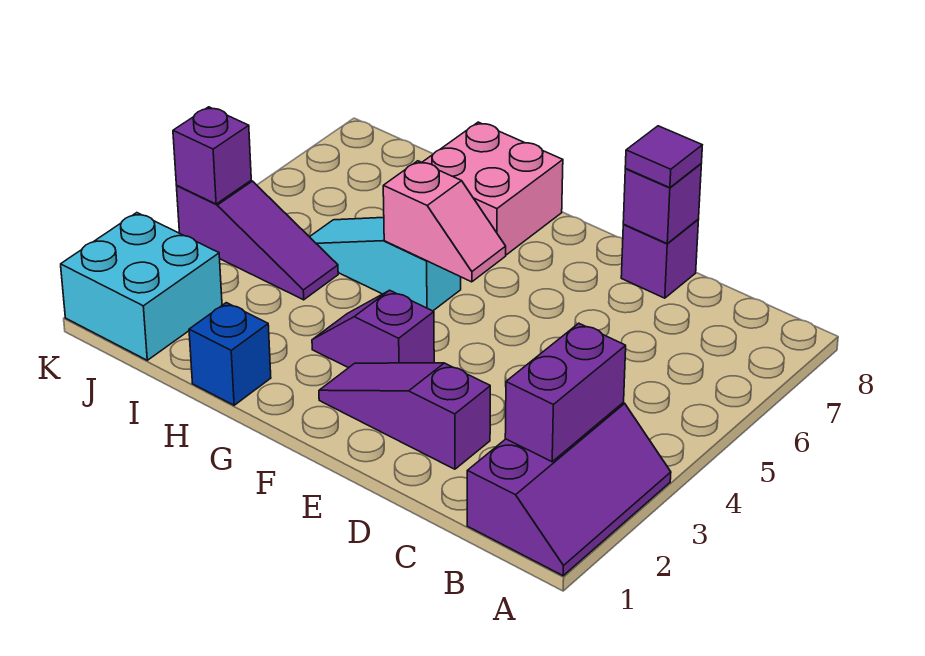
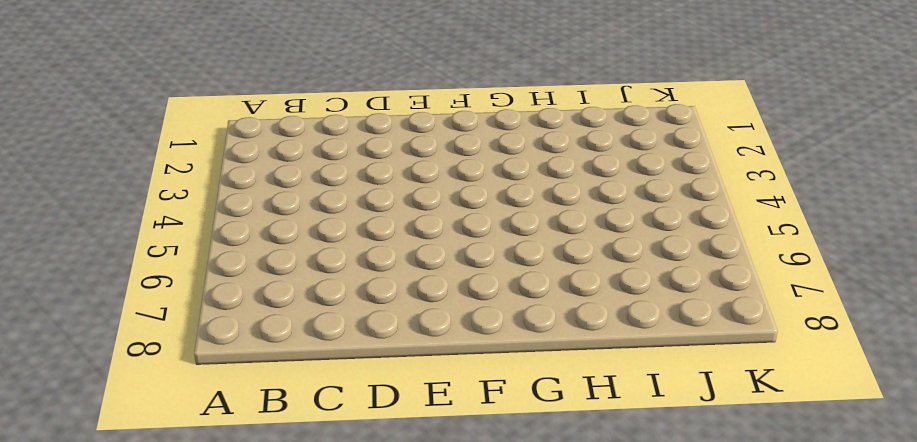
none -> purple 2x3 slope [467,403,671,576]
none -> purple 1x3 slope [319,363,490,469]
none -> purple 1x1 brick [621,220,698,298]

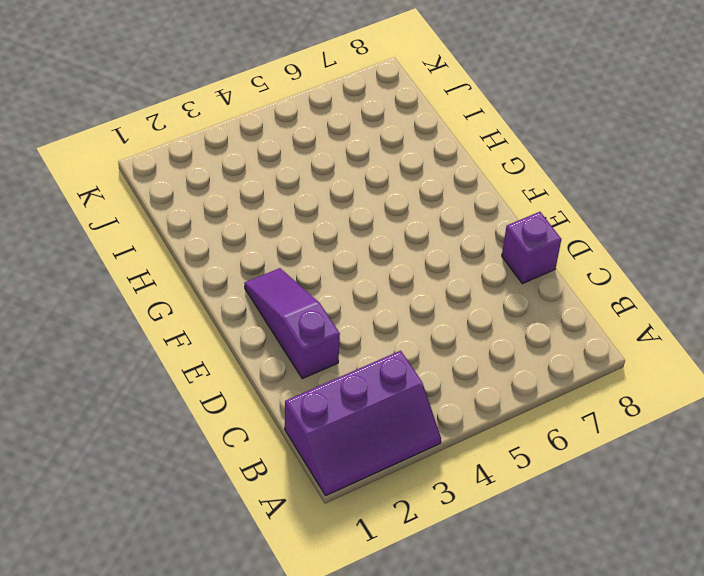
none -> purple 1x2 slope [312,290,434,368]
none -> cyan 1x3 slope [310,218,461,311]
none -> pink 2x2 brick [422,122,563,255]

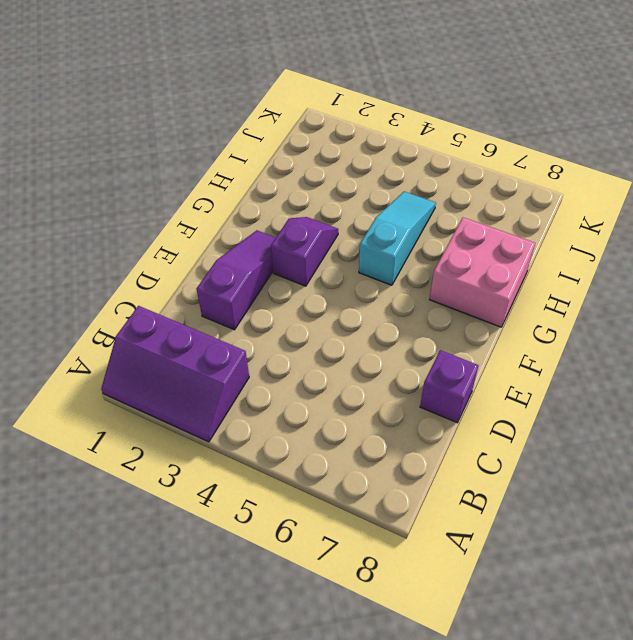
none -> blue 1x1 brick [189,303,271,405]
none -> purple 1x3 slope [177,181,338,300]
none -> cyan 2x2 brick [61,213,222,360]

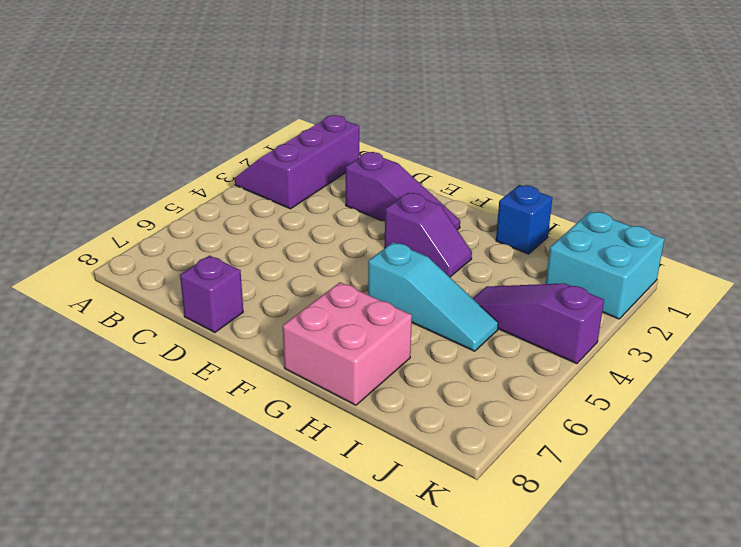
none -> purple 1x2 brick [505,323,626,462]
none -> purple 1x1 brick [623,164,701,243]
none -> pink 1x2 slope [383,161,506,282]

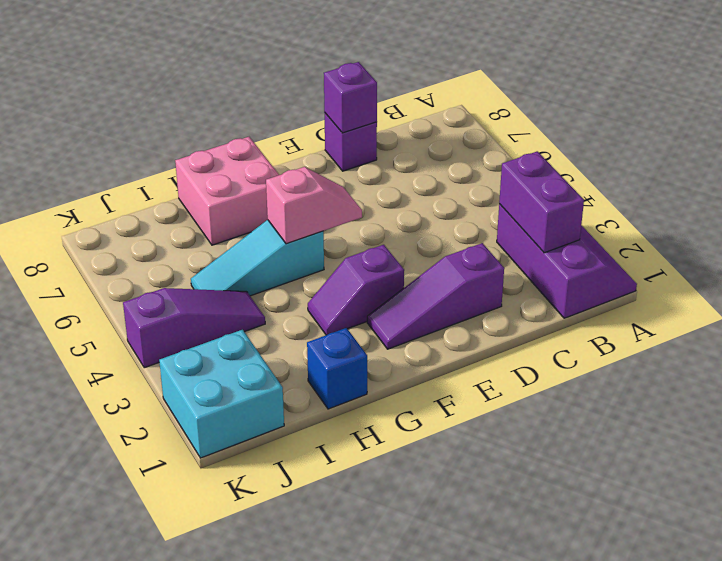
none -> purple 1x1 brick [173,107,251,204]
none -> purple 1x1 tile [625,126,702,188]

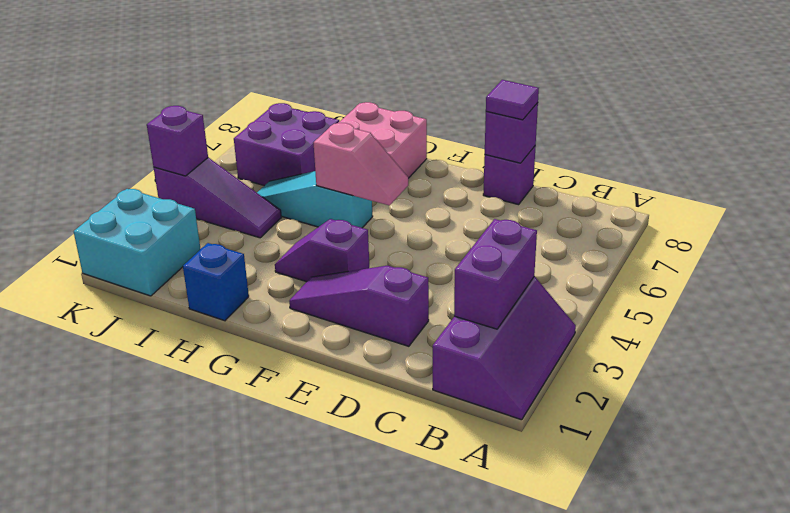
purple 2x2 brick [234,103,339,186] -> none

